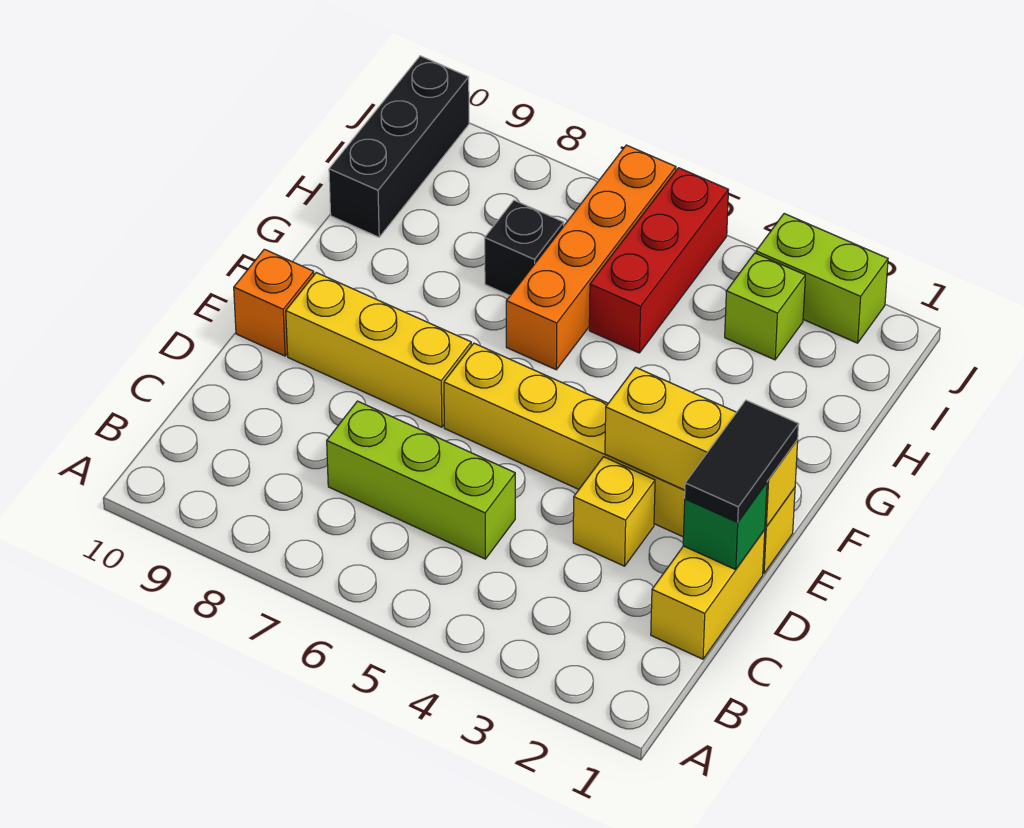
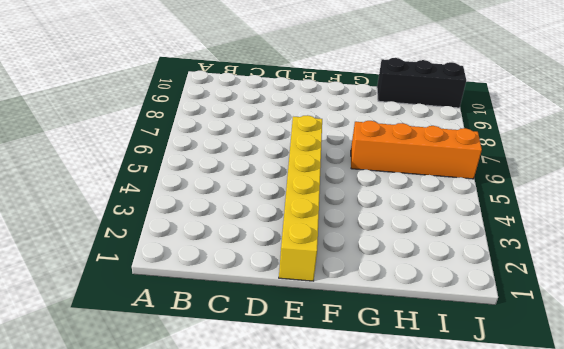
none -> yellow 1x2 brick [651,530,765,659]
none -> lime 1x3 brick [327,401,515,559]
none -> yellow 1x1 brick [573,457,655,566]

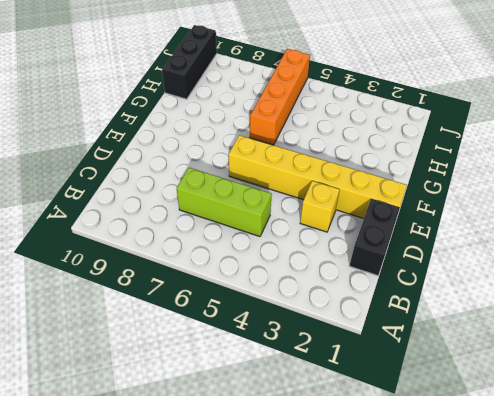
black 1x2 brick [349,199,400,276] -> yellow 1x2 brick [651,530,765,659]
none -> yellow 1x3 brick [286,273,471,427]
none -> orange 1x1 brick [234,249,314,356]
none -> red 1x3 brick [589,168,728,353]

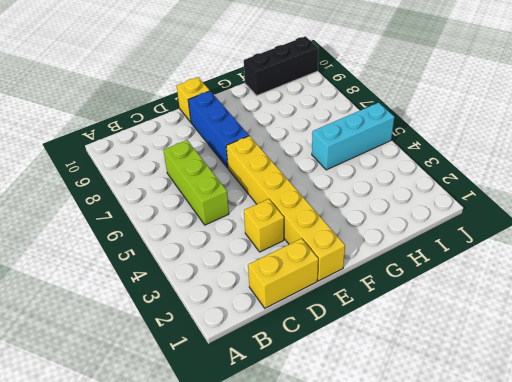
blue 1x3 brick [188,91,249,168] -> yellow 1x3 brick [286,273,471,427]
yellow 1x1 brick [177,77,210,122] -> orange 1x1 brick [234,249,314,356]
cyan 1x3 brick [312,103,394,170] -> red 1x3 brick [589,168,728,353]
none -> orange 1x4 brick [506,145,676,370]
none -> black 1x1 brick [485,200,564,295]
none -> lime 1x1 brick [725,253,805,360]

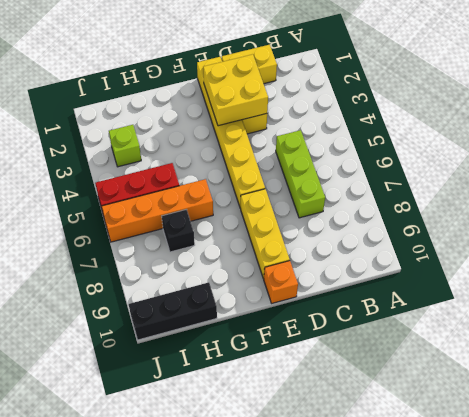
yellow 2x2 brick [203,54,268,126] -> yellow 1x3 brick [605,367,798,527]
none -> lime 1x2 brick [756,214,888,343]
none -> green 1x1 brick [683,483,767,570]
none -> black 1x2 tile [685,400,799,522]

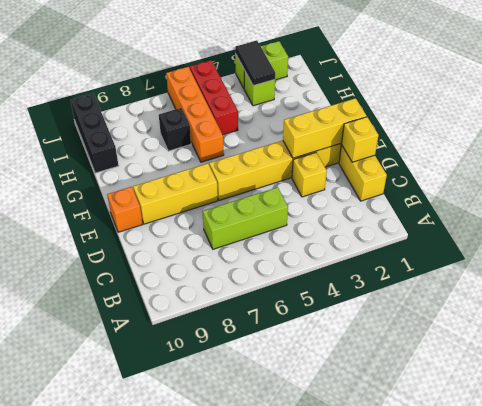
yellow 1x1 brick [342,117,378,162] -> green 1x1 brick [683,483,767,570]
black 1x2 tile [235,40,275,86] -> black 1x2 tile moved to [685,400,799,522]

